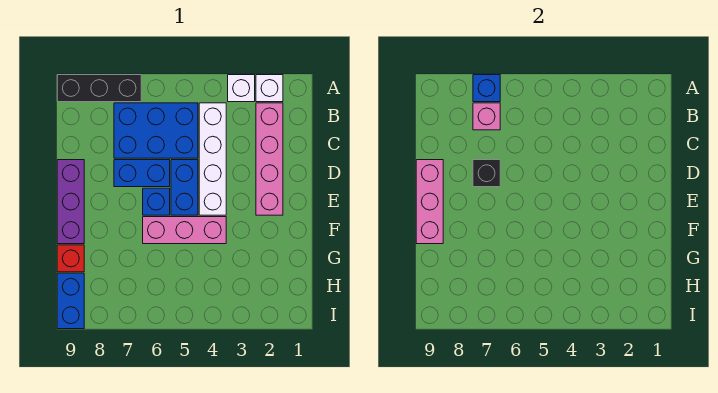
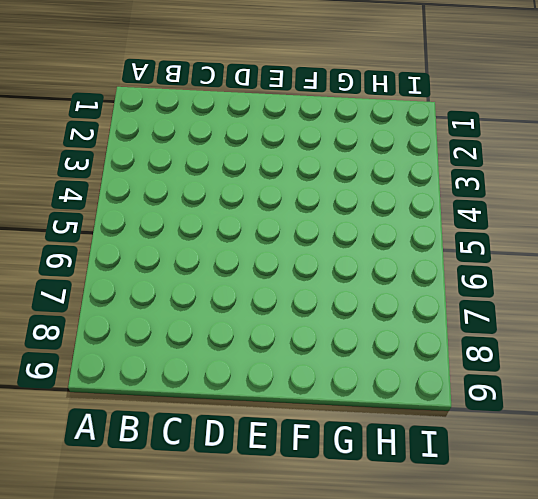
none -> white 1x1 brick [256,75,283,102]
none -> white 1x1 brick [228,75,255,102]
none -> black 1x3 brick [57,75,141,102]

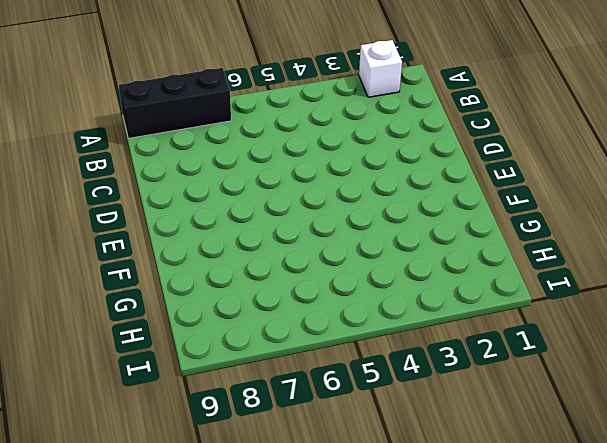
none -> white 1x1 brick [228,75,255,102]
none -> pink 1x4 brick [256,103,283,215]
none -> white 1x4 brick [199,103,226,215]

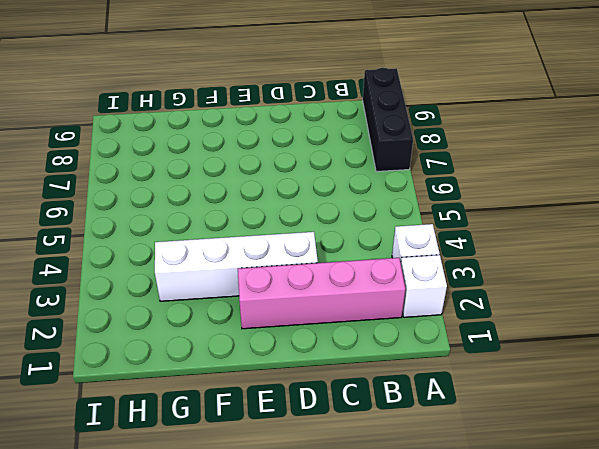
white 1x4 brick [155,232,318,301] -> white 1x4 brick moved to [199,103,226,215]
none -> blue 2x3 brick [114,103,198,158]
none -> blue 1x2 brick [171,160,198,215]
none -> blue 1x2 brick [114,160,170,187]

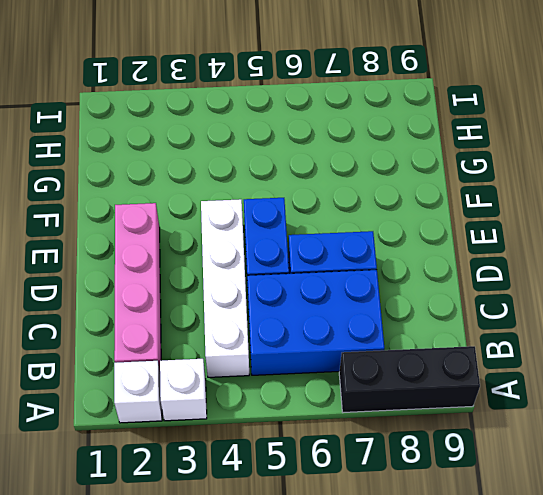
none -> purple 1x3 brick [57,160,84,244]
none -> blue 1x1 brick [143,188,170,215]
none -> pink 1x3 brick [143,217,226,244]

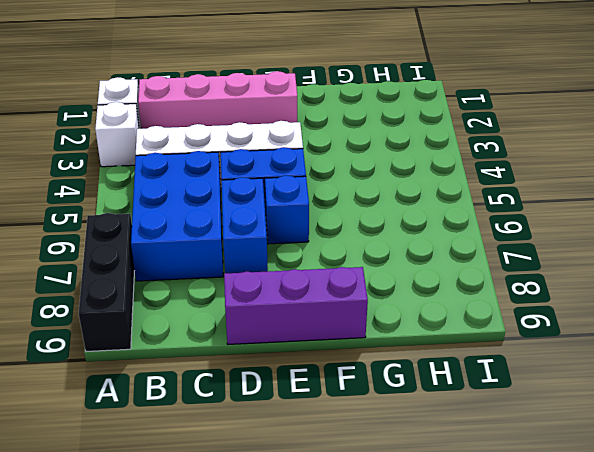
none -> pink 1x3 brick [143,217,226,244]
none -> red 1x1 brick [57,245,84,272]
none -> blue 1x2 brick [57,273,84,329]

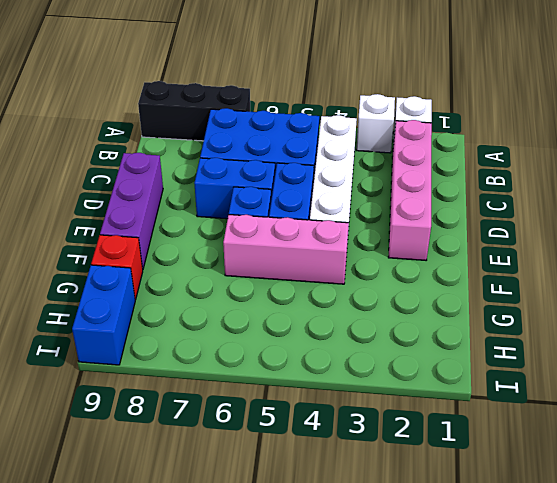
none -> blue 1x1 brick [473,75,500,102]
none -> pink 1x1 brick [473,103,500,130]
none -> black 1x1 brick [473,160,500,187]

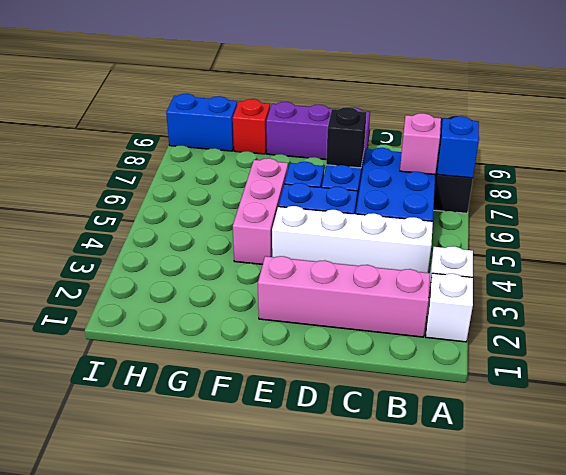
none -> pink 1x3 brick [416,160,443,244]

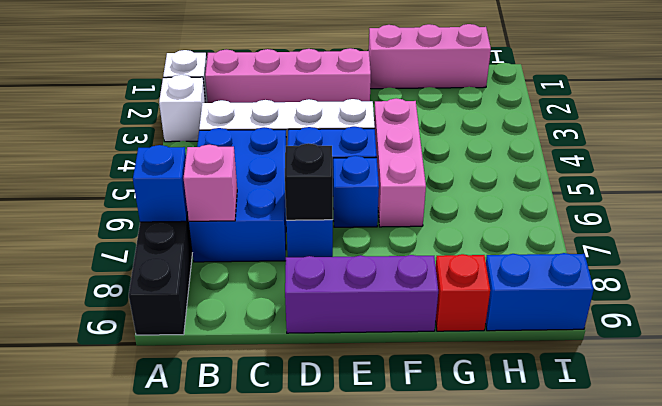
pink 1x3 brick [369,24,491,89] -> pink 1x3 brick moved to [416,160,443,244]

